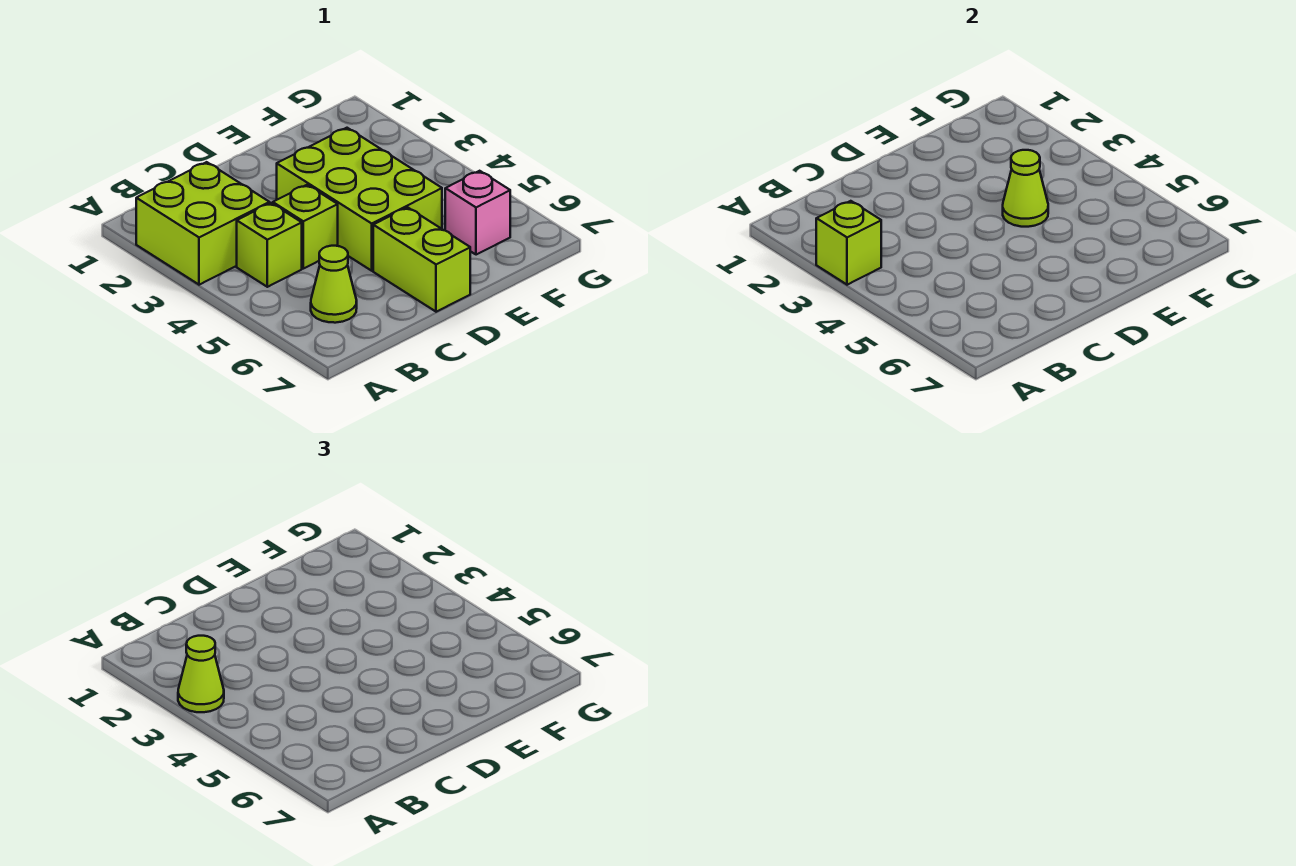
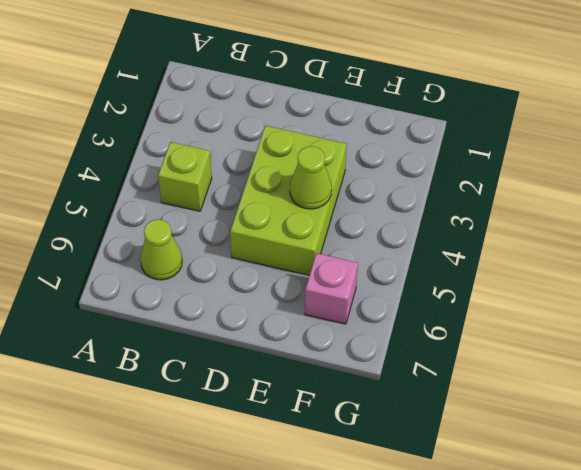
none -> lime 2x2 brick [136,162,270,285]
none -> lime 1x1 brick [273,185,338,269]

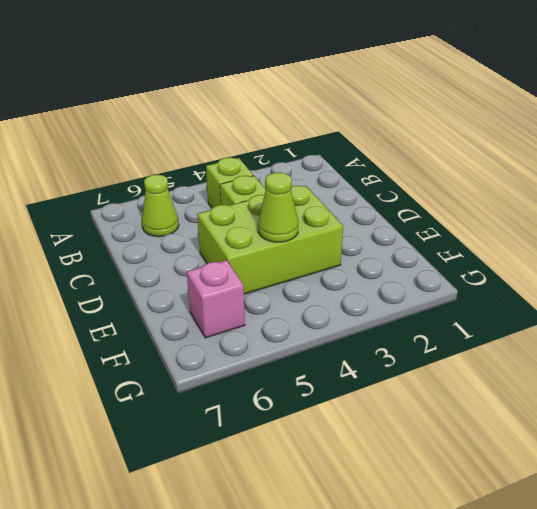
none -> lime 2x2 brick [136,162,270,285]
none -> lime 1x2 brick [373,207,470,312]

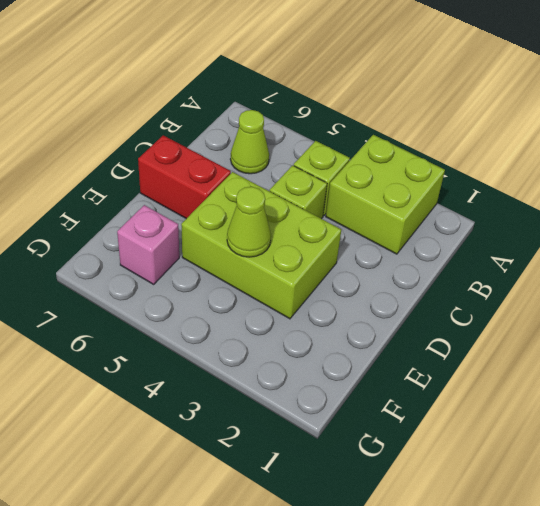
red 1x2 brick [138,135,231,219] -> lime 1x2 brick [373,207,470,312]
none -> lime 1x1 brick [816,201,881,285]
none -> lime 1x1 cone [178,636,224,712]

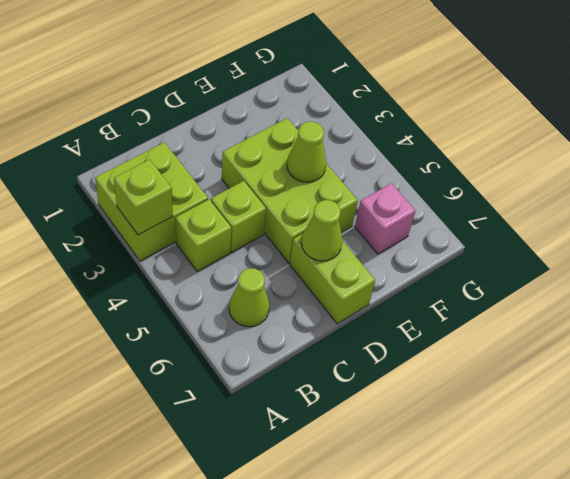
lime 1x1 cone [301,200,343,261] -> lime 1x1 cone moved to [178,636,224,712]

